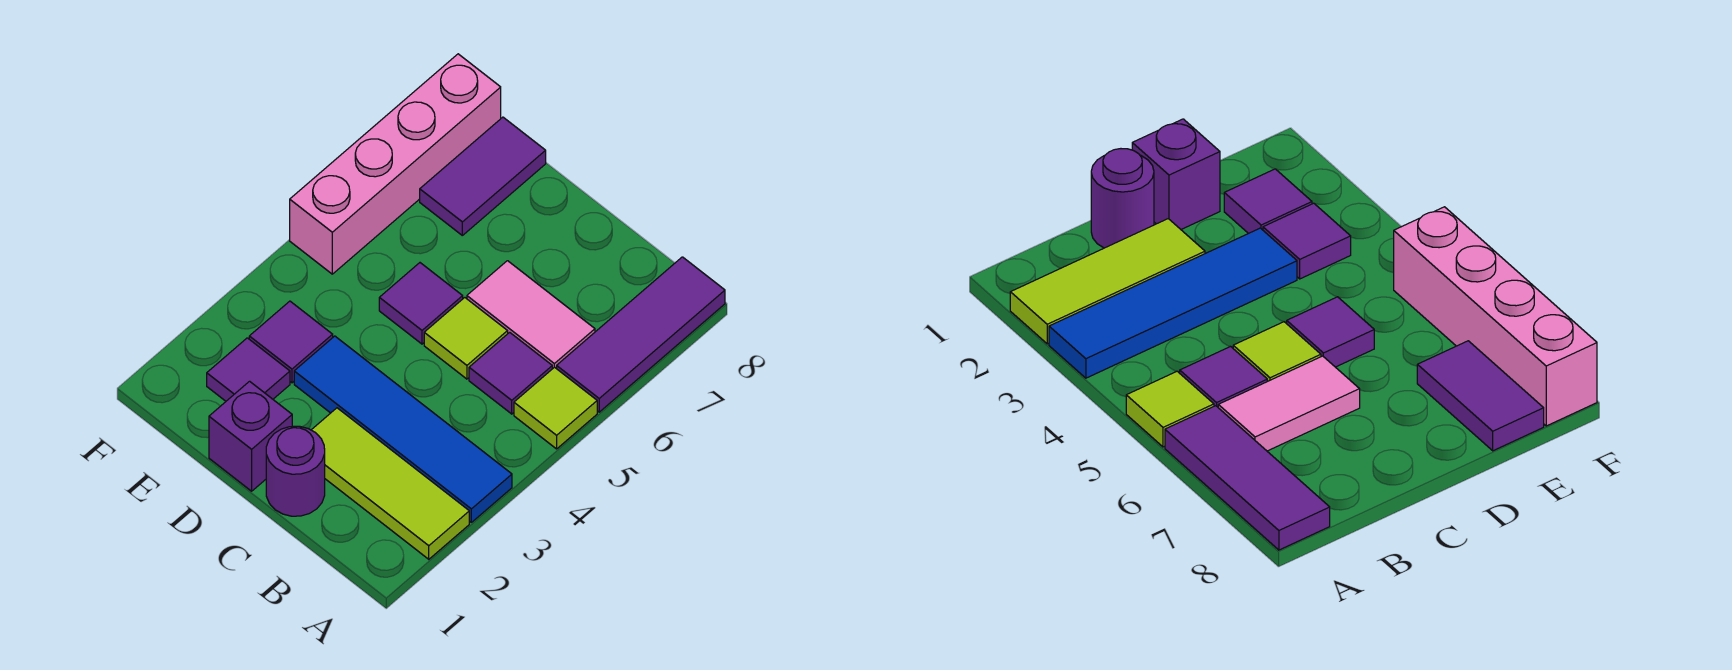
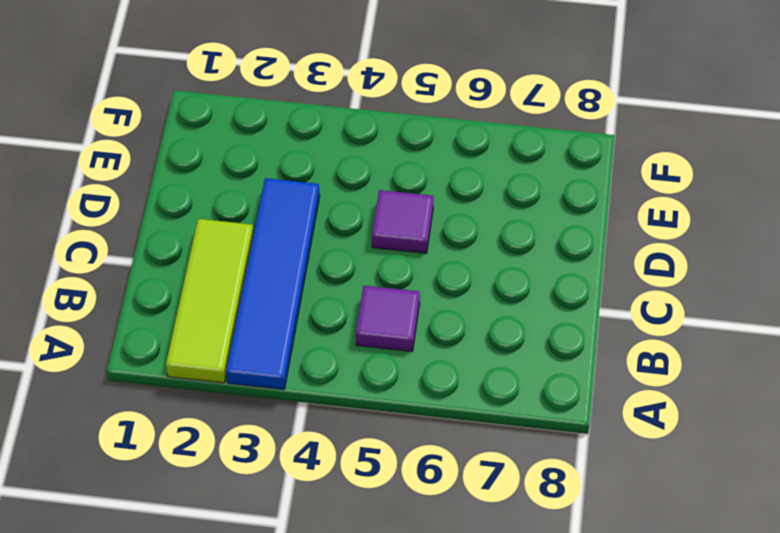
none -> lime 1x1 tile [514,367,597,449]
none -> purple 1x3 tile [557,257,725,412]
none -> pink 1x2 tile [467,261,595,369]

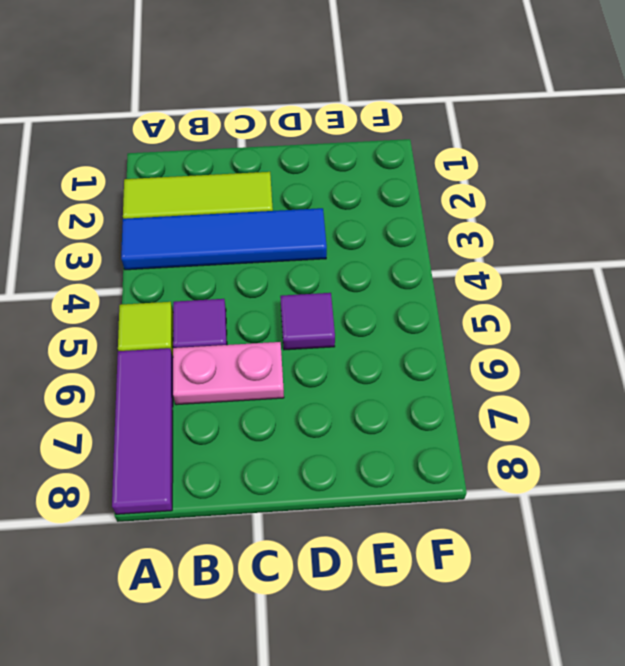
pink 1x2 plate [173,342,284,405] -> pink 1x2 tile [467,261,595,369]
none -> purple 1x1 round brick [266,426,325,516]
none -> lime 1x1 tile [424,298,508,379]
none -> purple 1x1 brick [209,381,292,491]

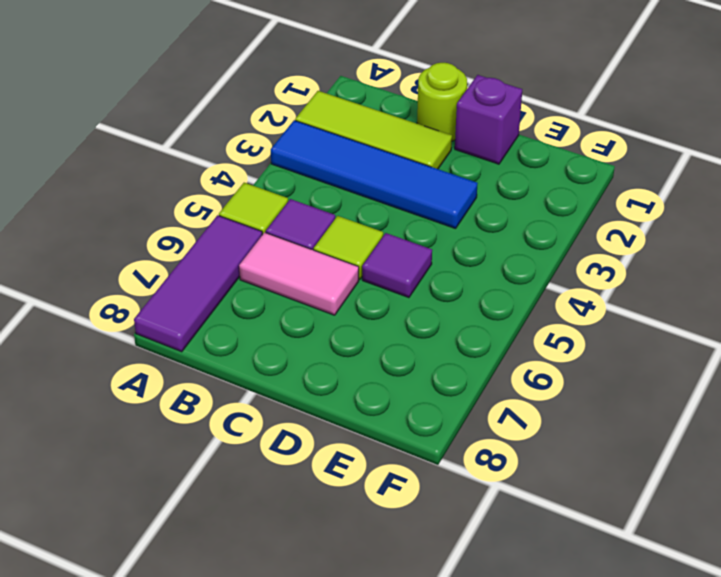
lime 1x1 round brick [417,63,467,141] -> purple 1x1 round brick [266,426,325,516]
none -> purple 1x1 tile [207,338,290,401]
none -> purple 1x1 tile [249,301,333,383]
none -> purple 1x2 tile [420,117,546,235]

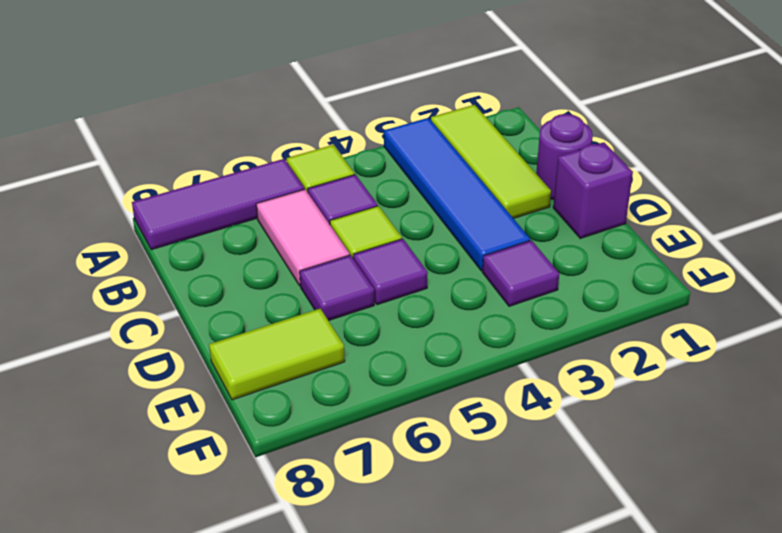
purple 1x1 tile [300,255,374,321] -> purple 1x1 tile moved to [207,338,290,401]
lime 1x2 tile [209,309,345,400] -> purple 1x2 tile [420,117,546,235]
none -> pink 1x4 brick [290,54,501,274]

